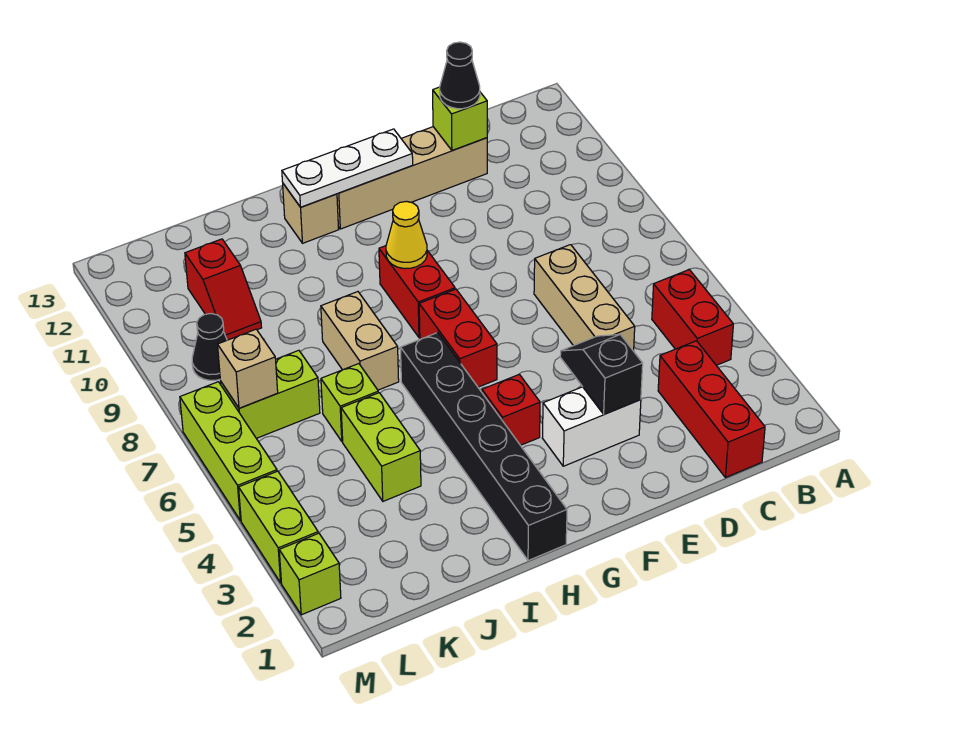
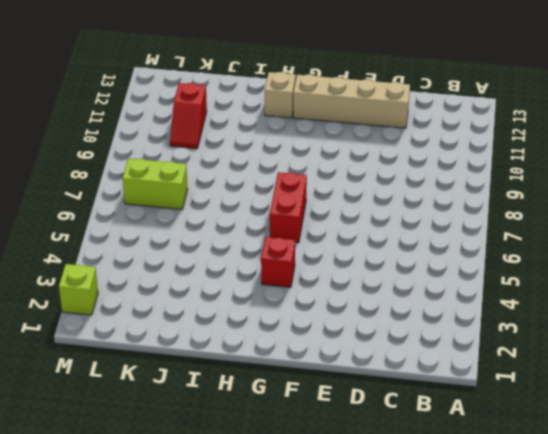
none -> red 1x2 brick [652,270,733,365]
none -> red 1x3 brick [658,341,765,478]
none -> tan 1x3 brick [534,245,635,351]

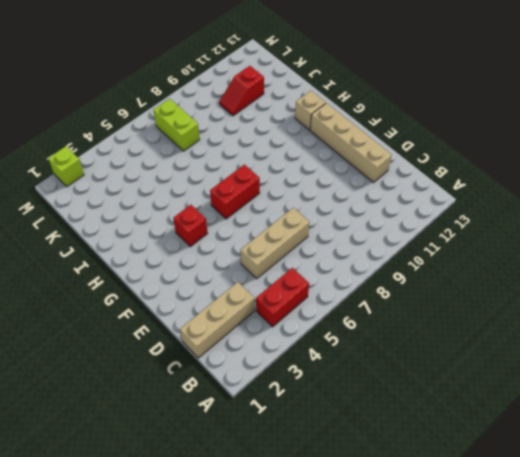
tan 1x3 brick [180,282,255,358] -> red 1x3 brick [658,341,765,478]
none -> white 1x2 brick [543,387,641,466]
none -> red 1x2 brick [379,246,455,338]
none -> black 1x6 brick [401,333,567,561]

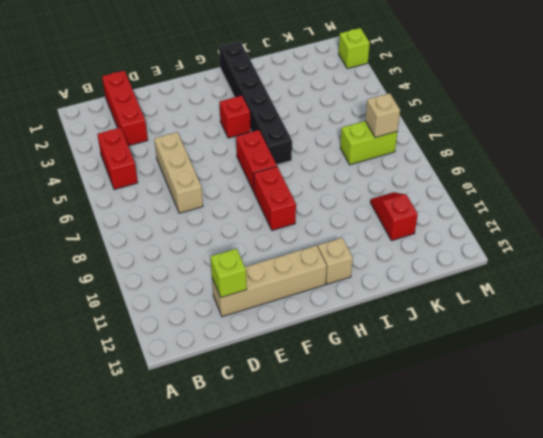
none -> white 1x2 brick [543,387,641,466]
none -> tan 1x2 brick [321,292,399,390]
none -> lime 1x2 brick [341,393,421,501]

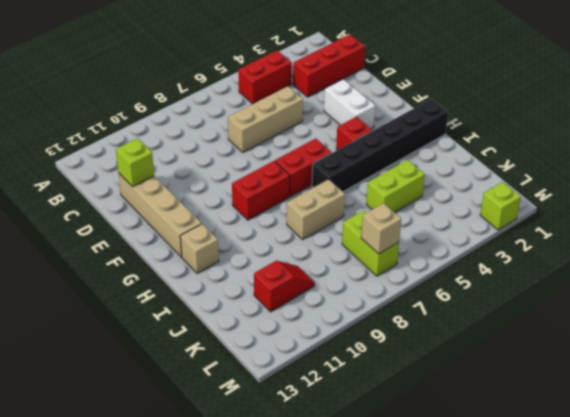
none -> lime 1x1 brick [321,364,378,442]
none -> black 1x1 cone [192,314,227,380]
none -> lime 1x2 brick [239,471,318,583]

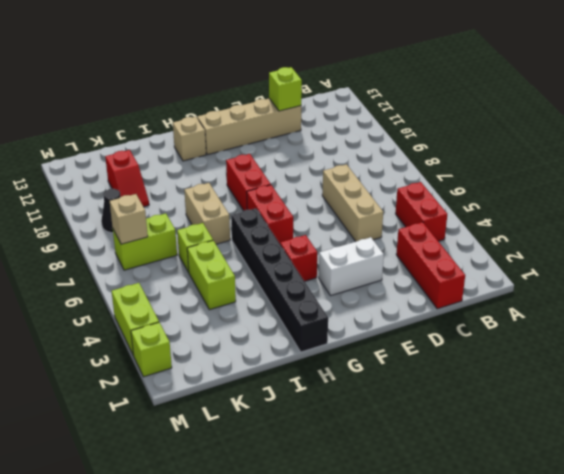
none -> lime 1x3 brick [180,382,277,521]
none -> black 1x2 slope [560,335,643,414]
none -> white 1x3 plate [282,129,413,207]

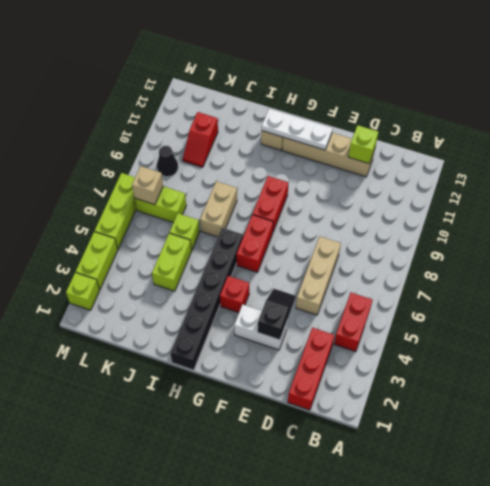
none -> yellow 1x1 cone [386,201,427,269]
none -> black 1x1 cone [440,42,480,109]

